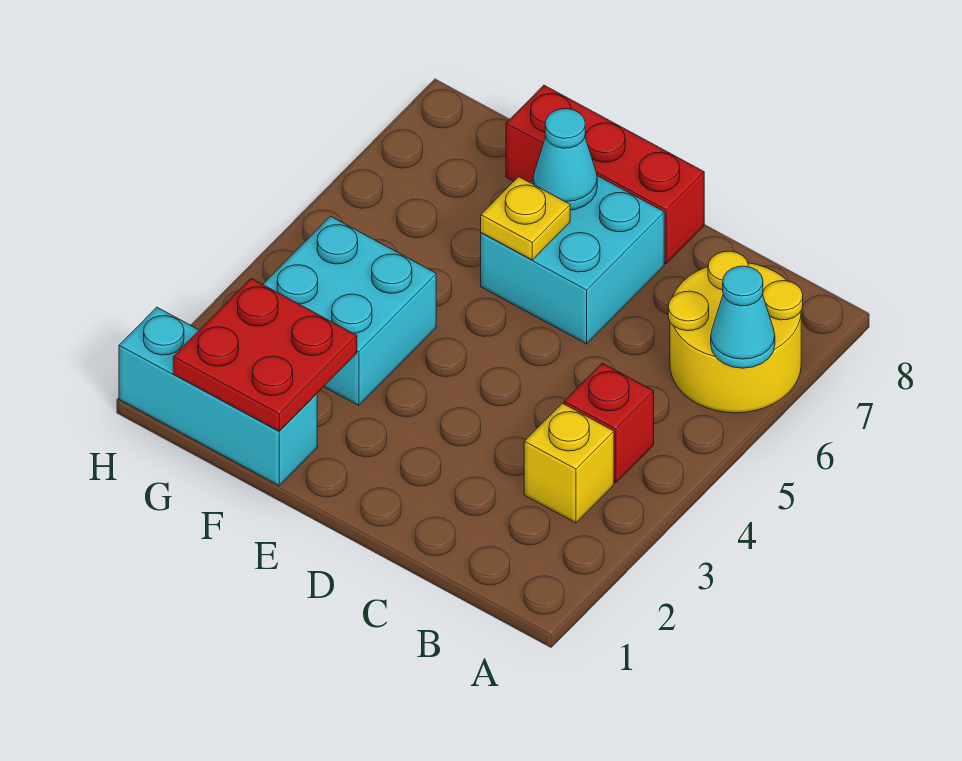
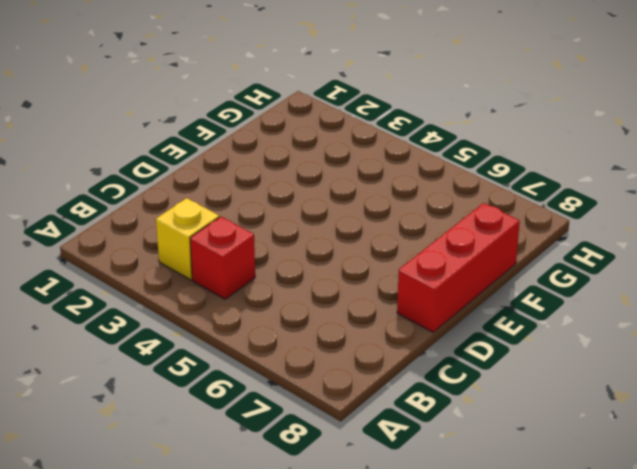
none -> yellow 2x2 round brick [668,251,803,413]
none -> cyan 2x2 brick [481,176,664,344]

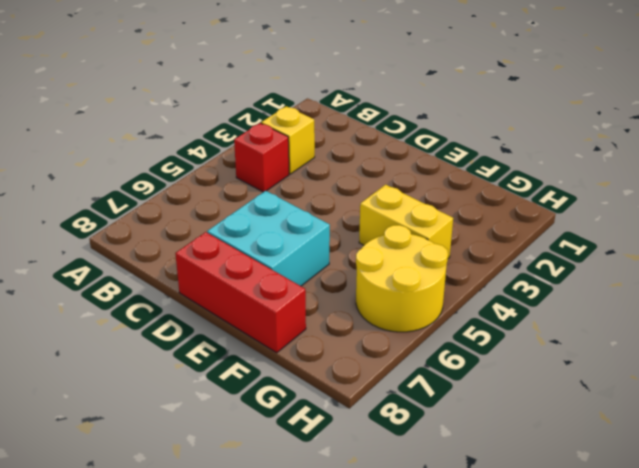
yellow 1x2 brick [359,185,453,258] -> cyan 2x2 brick [263,216,436,406]
yellow 2x2 round brick [356,225,448,332] -> yellow 2x2 round brick moved to [668,251,803,413]
none -> cyan 1x3 brick [119,307,317,486]
none -> cyan 1x1 cone [711,266,775,368]

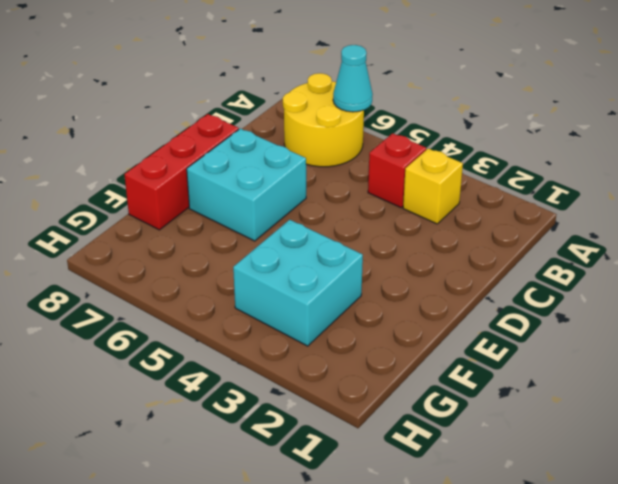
none -> cyan 1x3 brick [119,307,317,486]
none -> yellow 1x1 plate [481,177,570,260]

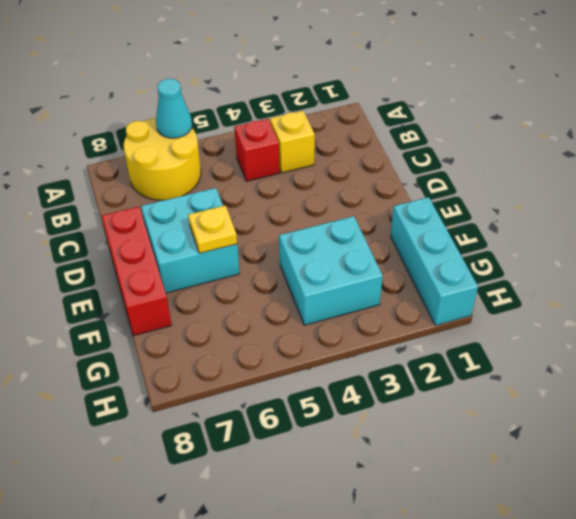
none -> cyan 1x1 cone [533,109,597,210]
none -> red 2x2 plate [173,279,357,431]

